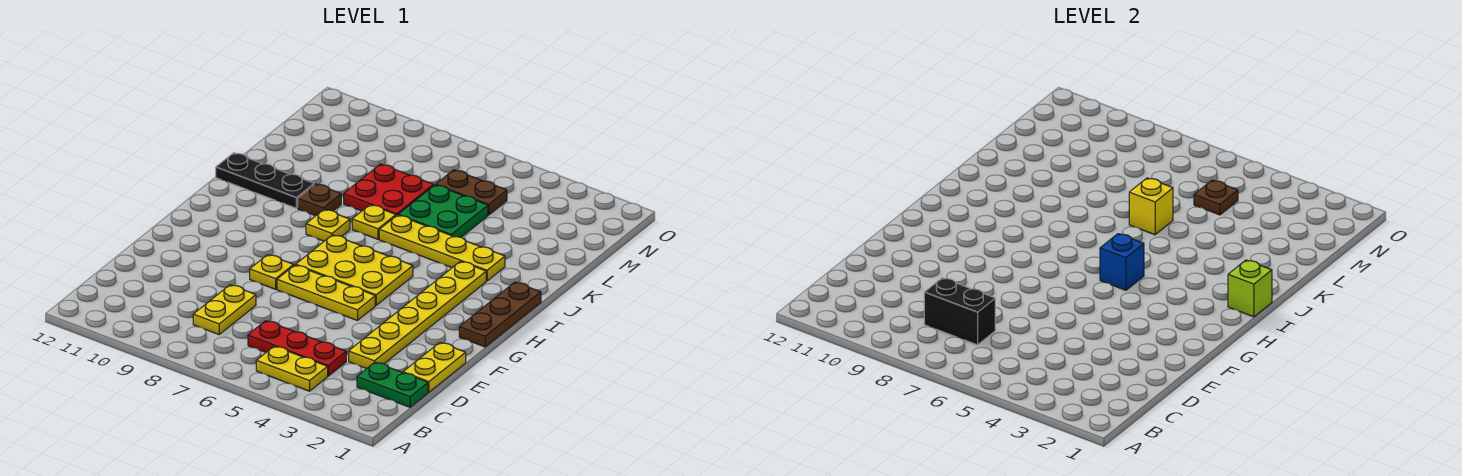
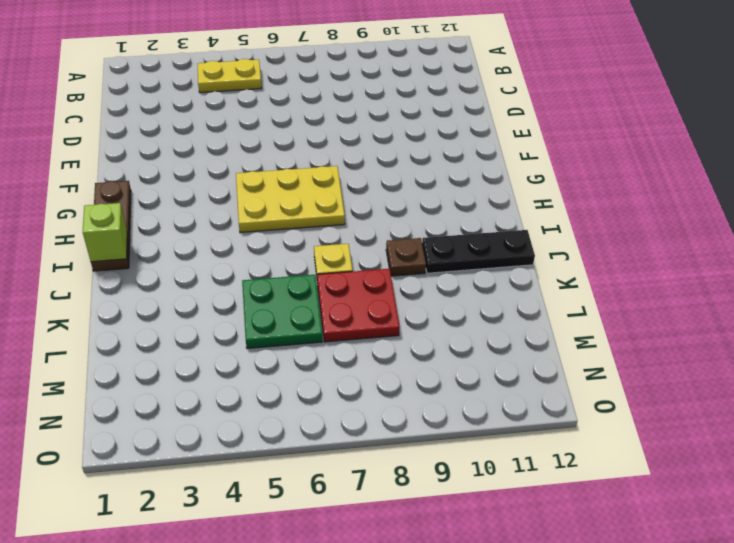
none -> green 1x2 plate [357,362,428,407]
none -> red 1x3 plate [248,321,346,376]
none -> yellow 1x2 plate [193,285,256,334]

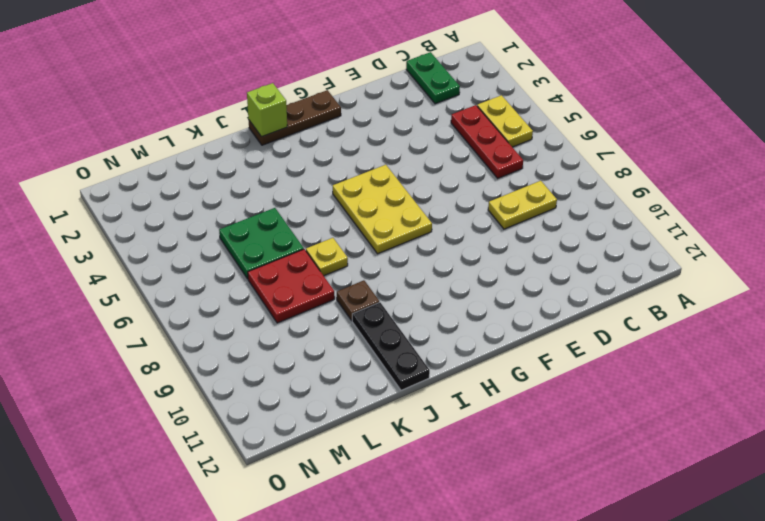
none -> yellow 1x2 plate [403,343,466,392]
none -> yellow 1x6 plate [349,261,486,369]
none -> yellow 1x3 plate [277,265,375,321]

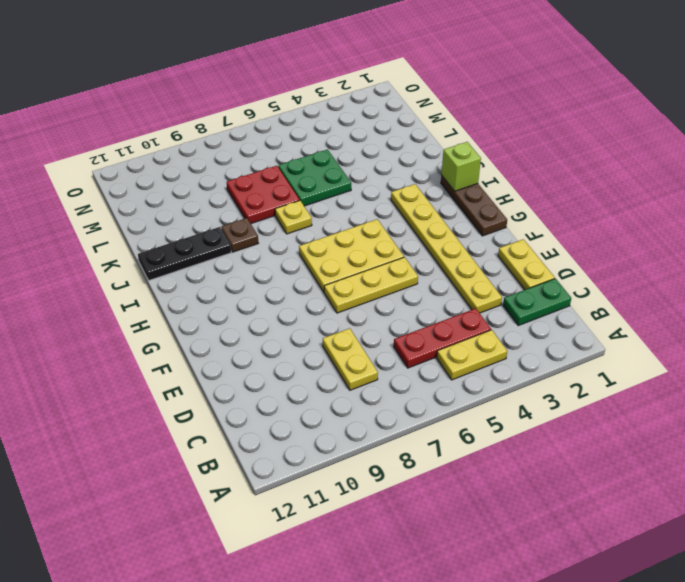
none -> yellow 1x1 plate [250,255,294,289]
none -> yellow 1x1 plate [306,209,350,241]
none -> yellow 1x4 plate [379,215,505,281]

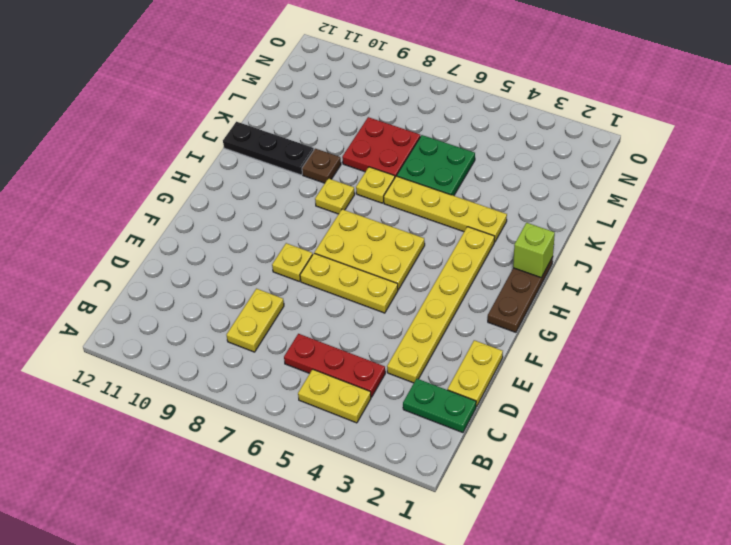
none -> brown 1x2 plate [436,170,507,215]
none -> black 1x2 brick [924,278,995,345]
none -> blue 1x1 brick [1100,234,1144,290]

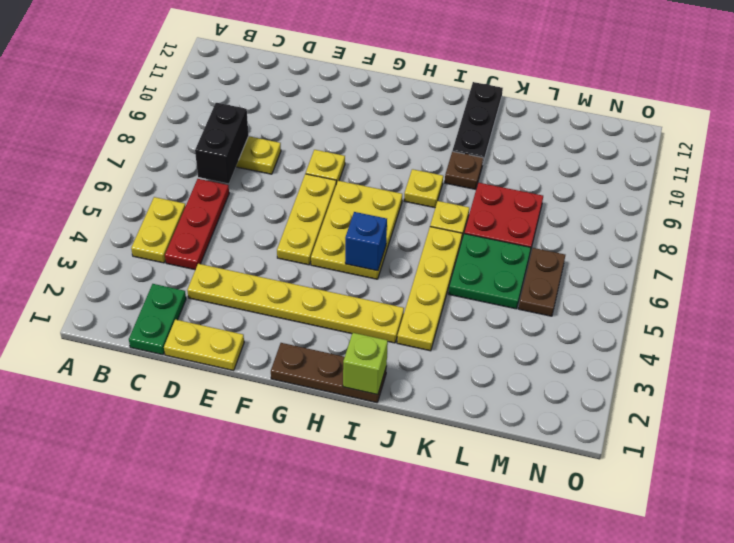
none -> yellow 1x1 brick [1129,178,1173,235]
none -> brown 1x1 plate [1194,180,1238,215]

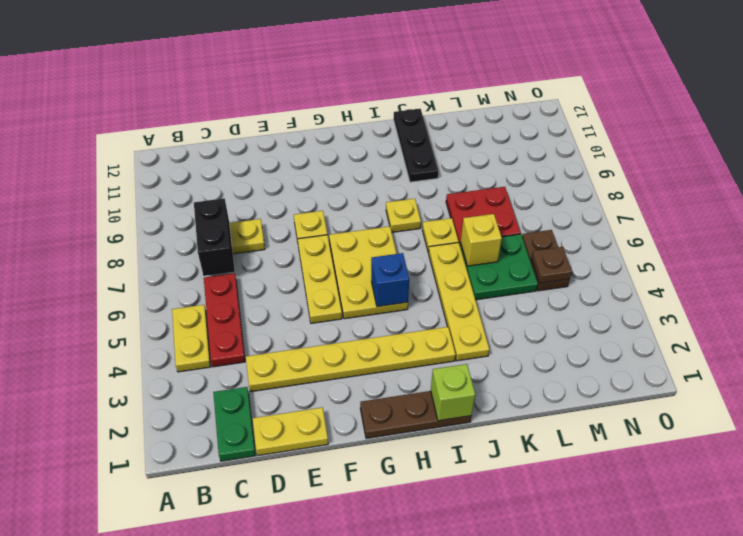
none -> brown 1x1 plate [298,184,341,216]

